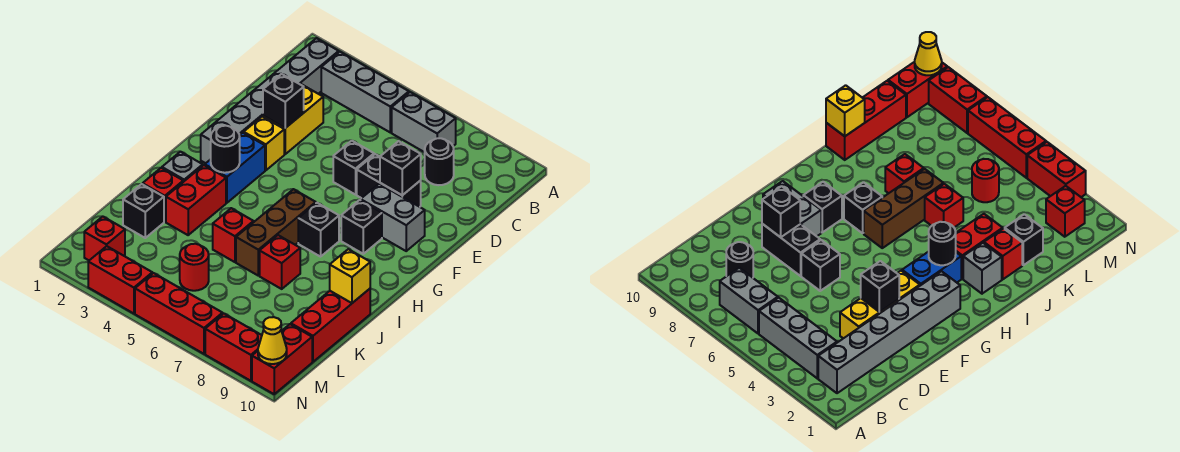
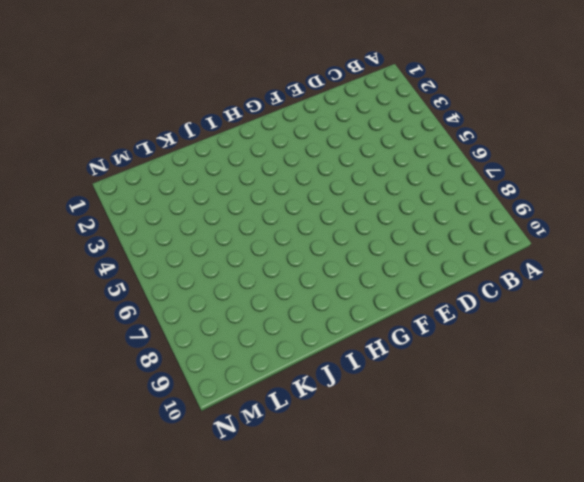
none -> grey 1x6 brick [201,38,339,163]
none -> grey 1x3 brick [321,52,409,132]
none -> grey 1x2 brick [392,92,456,152]
none -> black 1x1 round brick [425,138,454,185]

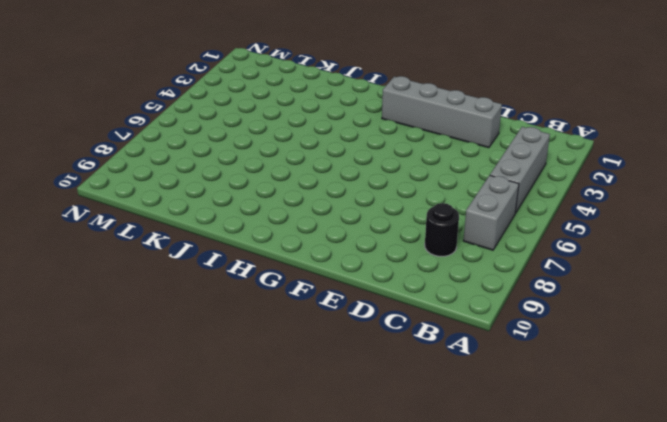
grey 1x4 brick [382,76,502,148] -> grey 1x6 brick [201,38,339,163]
none -> yellow 1x2 brick [263,84,323,154]
none -> black 1x1 brick [333,141,374,195]
none -> black 1x2 brick [357,154,421,207]
none -> yellow 1x1 brick [244,117,284,170]

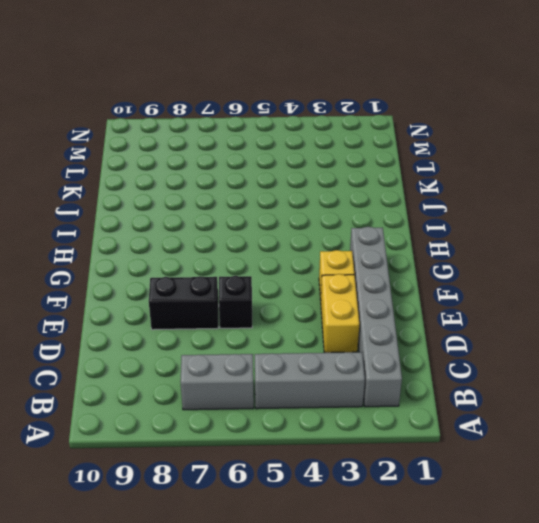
none -> black 1x1 round brick [425,138,454,185]
none -> grey 1x2 brick [361,184,425,251]
none -> blue 1x2 brick [205,133,265,203]
none -> black 1x1 brick [341,200,382,254]

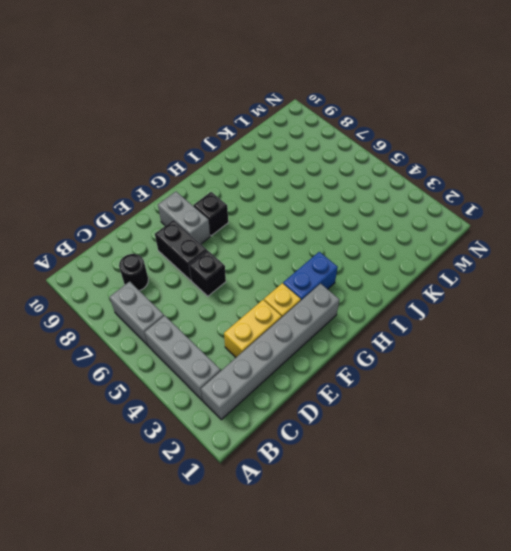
none -> brown 1x3 brick [236,189,316,275]
none -> black 1x1 brick [298,203,339,257]
none -> grey 1x1 brick [162,152,203,182]
none -> red 1x2 brick [166,165,226,235]

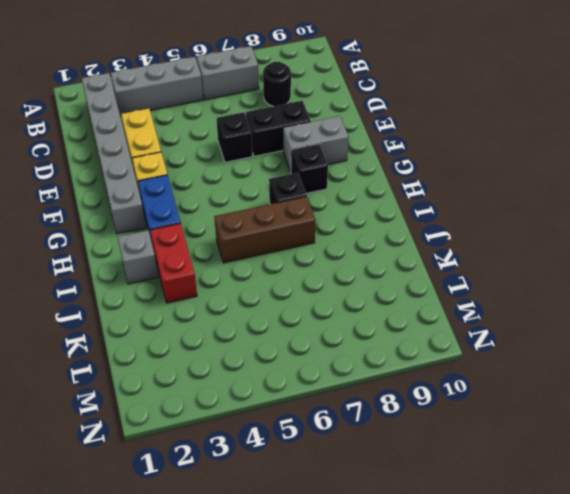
brown 1x3 brick [214,196,316,263] -> brown 1x3 brick turned to [236,189,316,275]
none -> red 1x1 brick [143,168,183,222]
none -> red 1x1 brick [213,208,253,262]
none -> red 1x1 brick [260,235,300,289]
none -> red 1x3 brick [291,289,370,362]

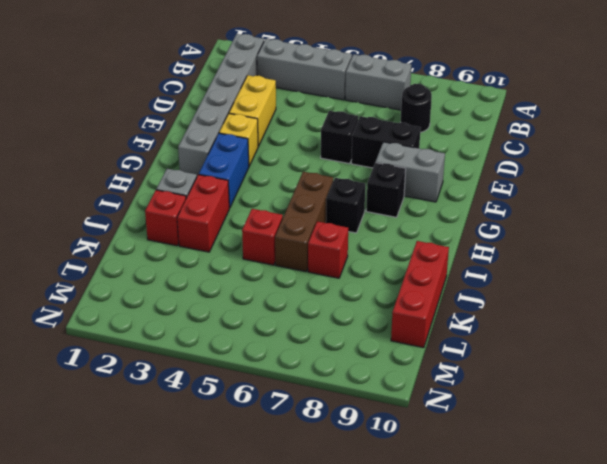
none -> black 1x1 brick [123,184,164,238]
none -> red 1x1 round brick [180,244,209,291]
none -> red 1x1 brick [84,216,125,260]
none -> red 1x2 brick [252,324,312,394]

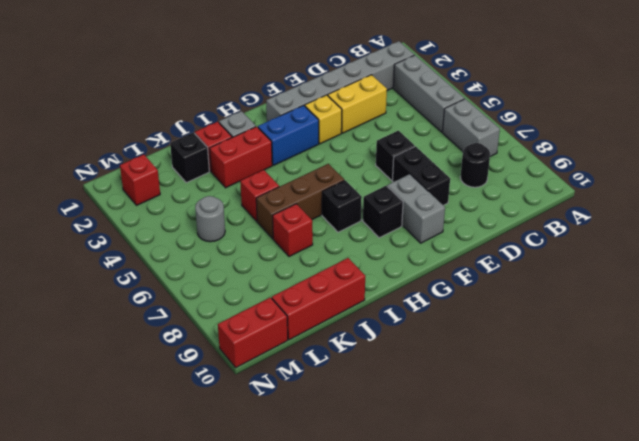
grey 1x1 round brick [195,196,225,242] -> red 1x1 round brick [180,244,209,291]
none -> red 1x2 brick [88,246,152,314]
none -> red 1x3 brick [135,273,223,354]
none -> red 1x2 brick [205,313,262,381]
none -> black 1x1 brick [263,74,304,128]

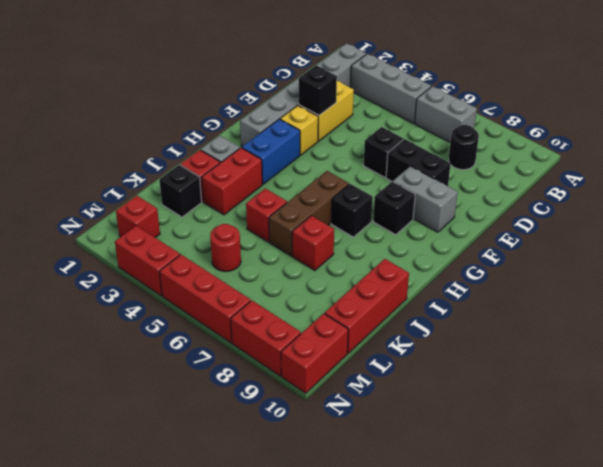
none -> black 1x1 brick [380,141,421,195]
none -> black 1x1 round brick [211,126,240,173]
none -> yellow 1x1 brick [330,249,370,303]
none -> yellow 1x1 cone [258,317,287,364]

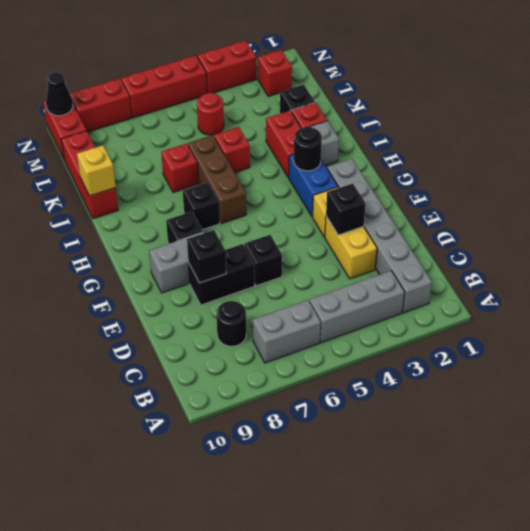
black 1x1 cone [46,72,73,116] -> yellow 1x1 cone [258,317,287,364]

